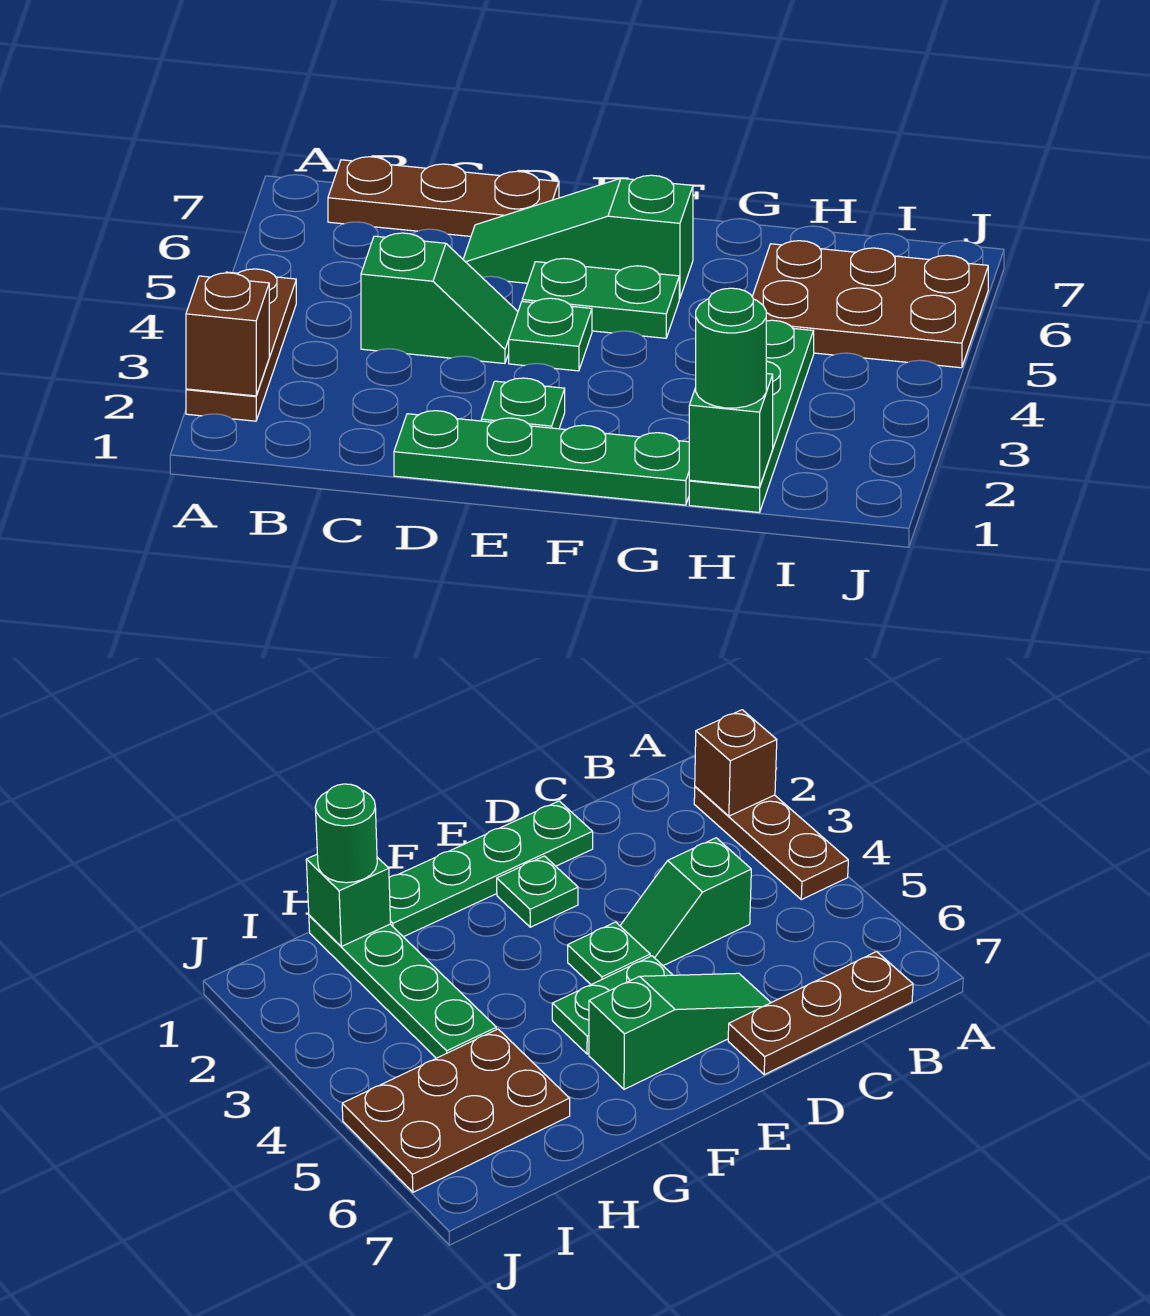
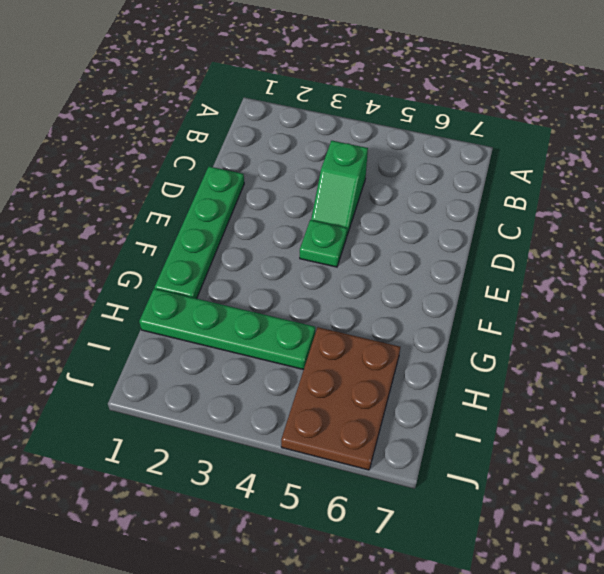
none -> brown 1x3 plate [186,269,296,421]
none -> brown 1x3 plate [328,157,559,236]
none -> green 1x3 slope [463,175,693,298]

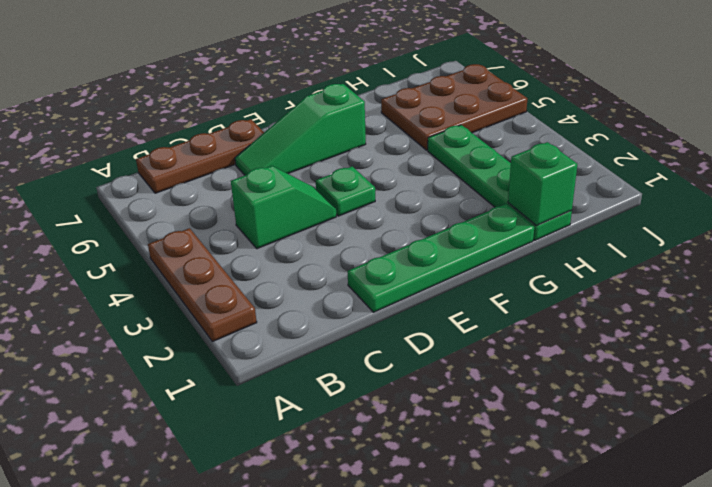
none -> green 1x1 plate [481,378,565,429]
none -> green 1x2 plate [522,259,679,338]
none -> brown 1x1 brick [186,273,269,396]

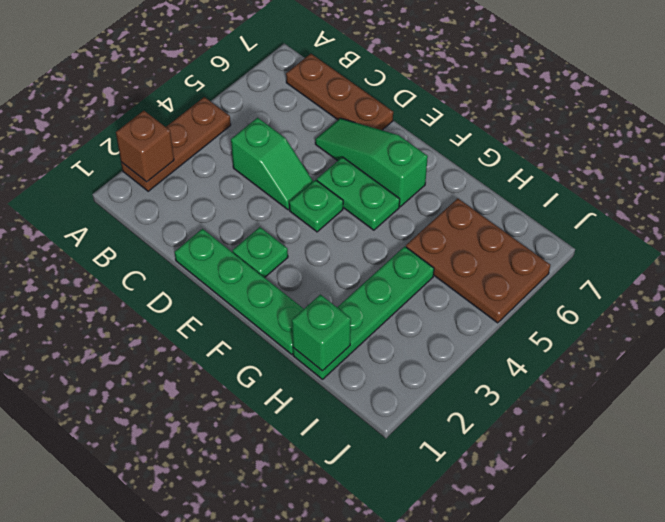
none -> green 1x1 round brick [696,288,766,408]

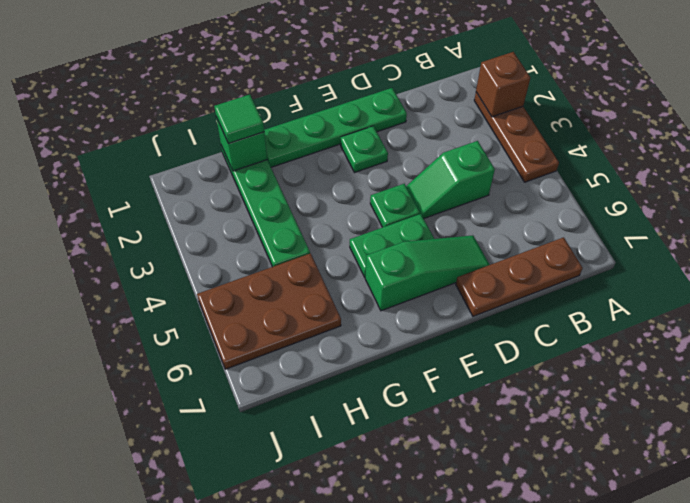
green 1x1 tile [214,95,264,144] -> green 1x1 round brick [696,288,766,408]

